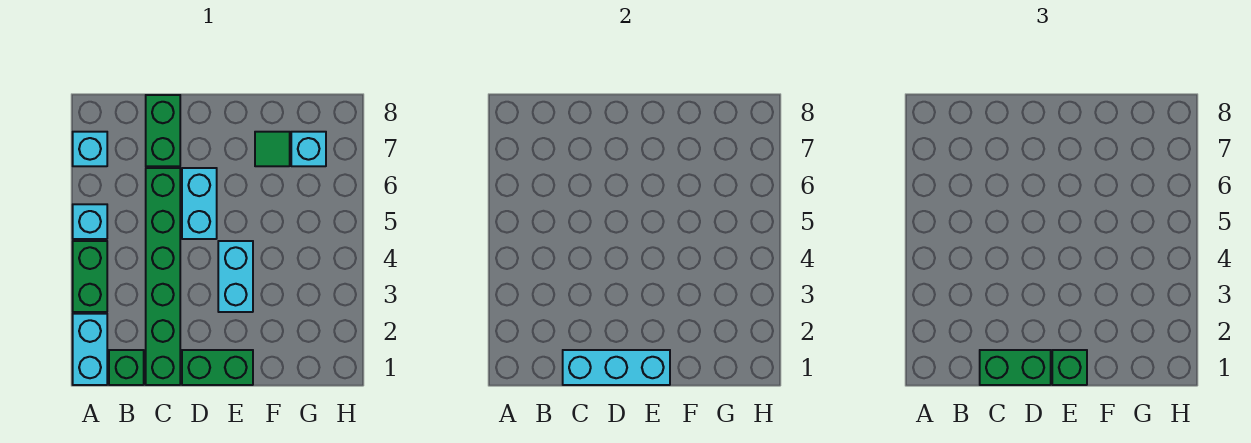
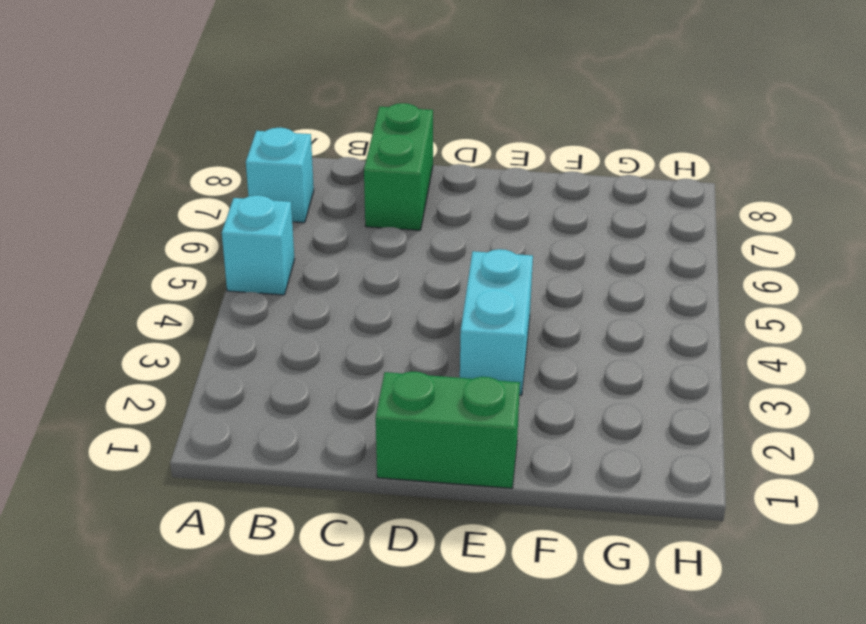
none -> cyan 1x2 brick [73,314,107,385]
none -> green 1x2 brick [73,241,107,312]
none -> green 1x1 brick [109,350,144,385]

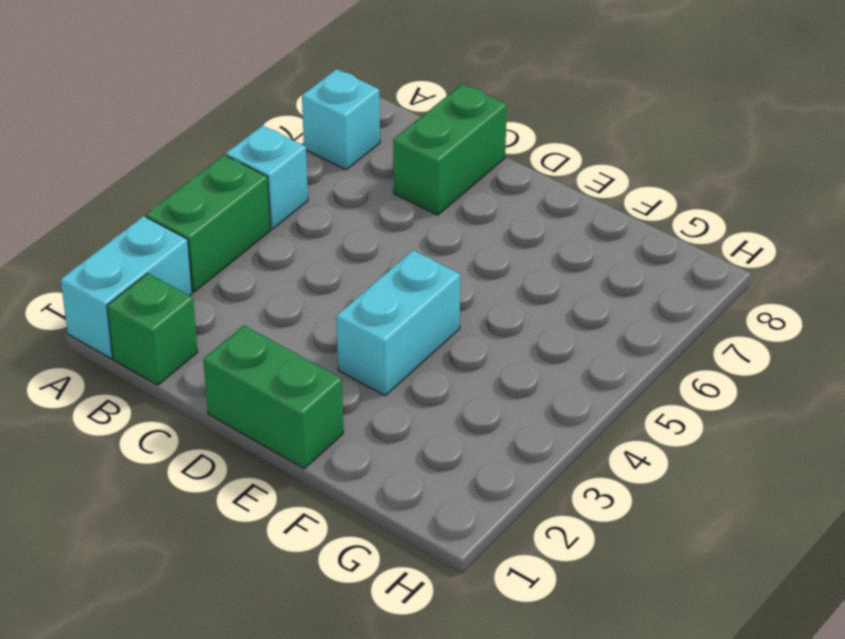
none -> green 1x6 brick [146,168,180,385]
none -> cyan 1x2 brick [182,168,217,239]
none -> green 1x1 tile [255,132,290,166]

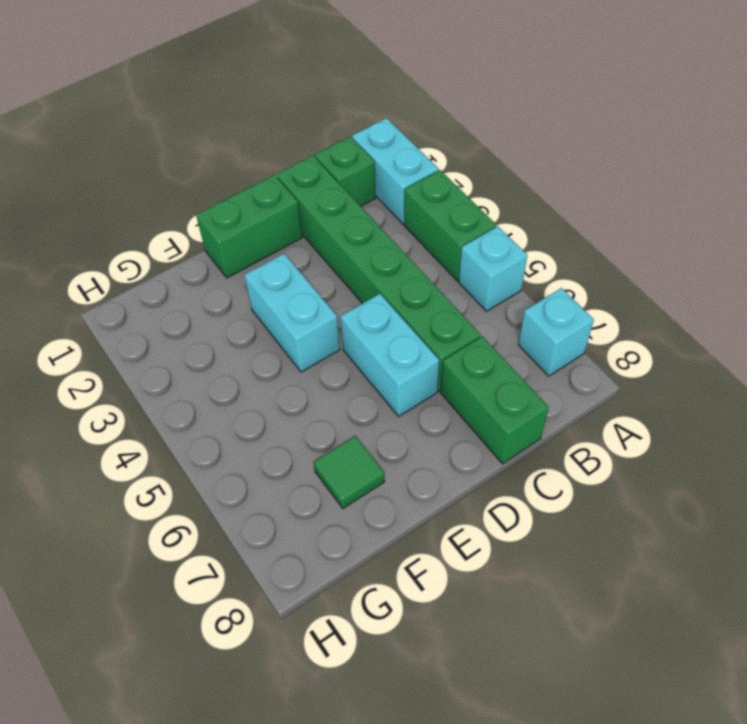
none -> cyan 1x1 brick [291,132,326,166]
none -> cyan 1x3 brick [563,350,670,385]
none -> green 1x2 brick [980,350,1051,385]

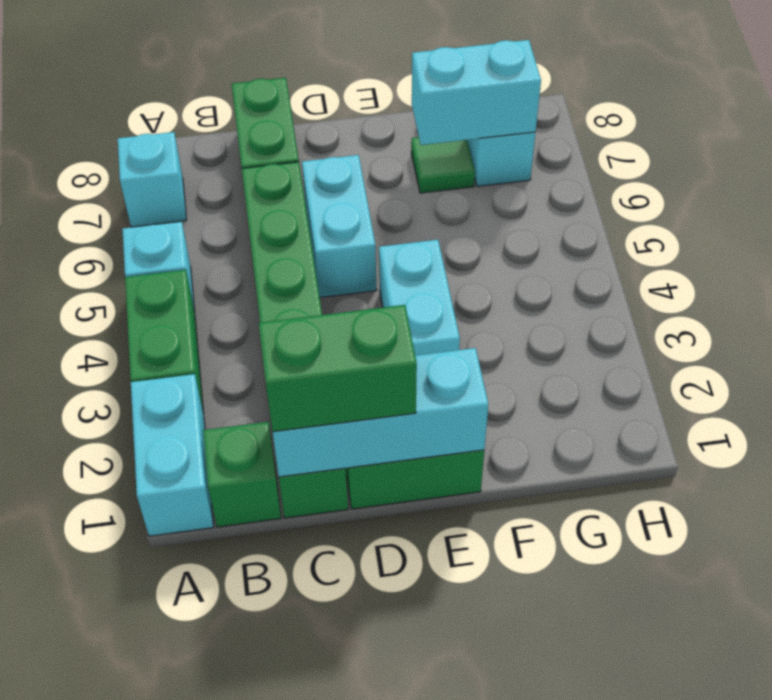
cyan 1x2 brick [412,40,541,145] -> none
none -> green 1x1 brick [1052,350,1087,385]

